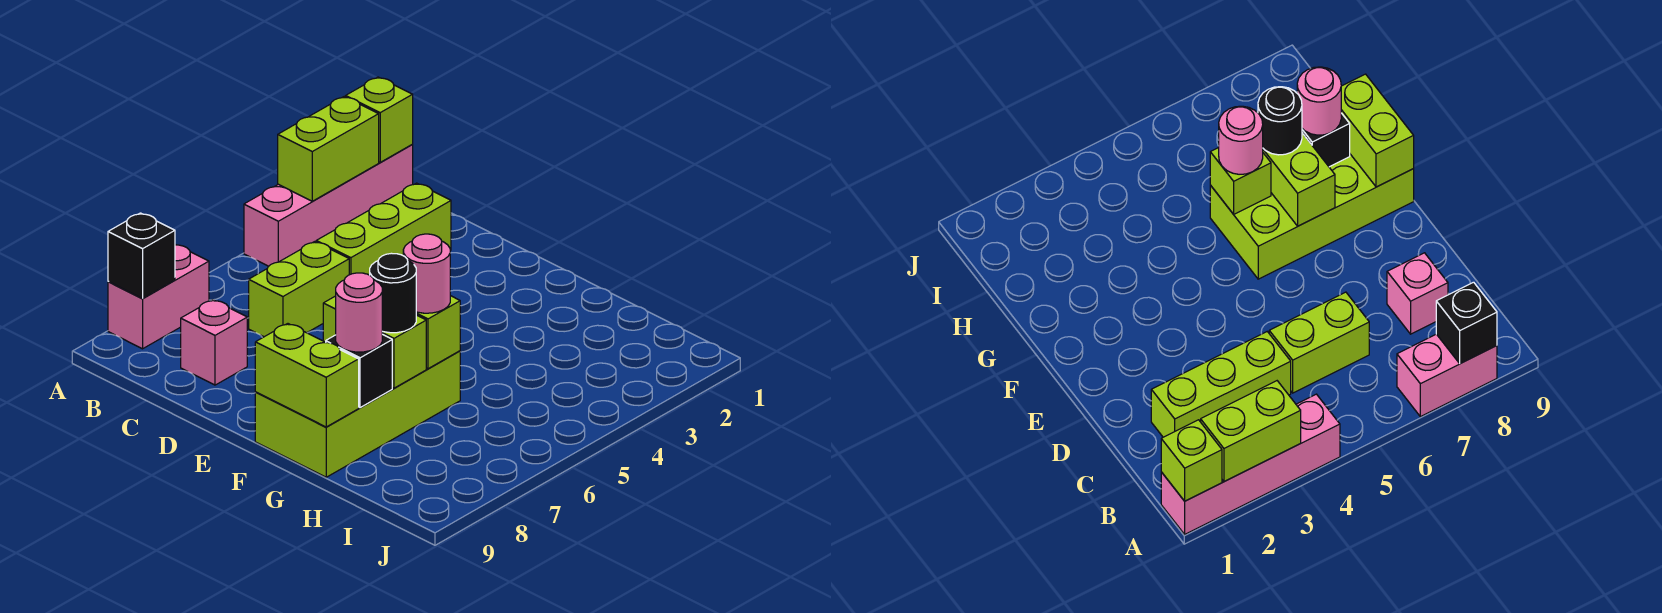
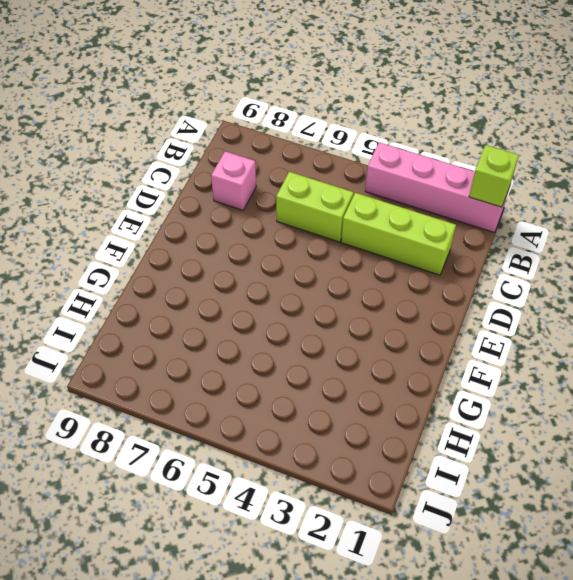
none -> pink 1x2 brick [108,244,209,349]
none -> lime 2x4 brick [255,351,460,477]
none -> lime 1x2 brick [278,97,379,201]

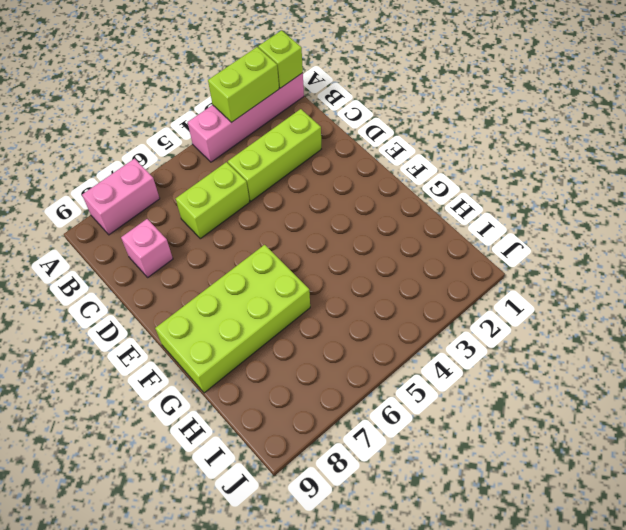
none -> black 1x1 brick [108,213,175,298]
none -> lime 1x2 brick [323,296,426,388]
none -> lime 1x2 brick [255,324,359,427]

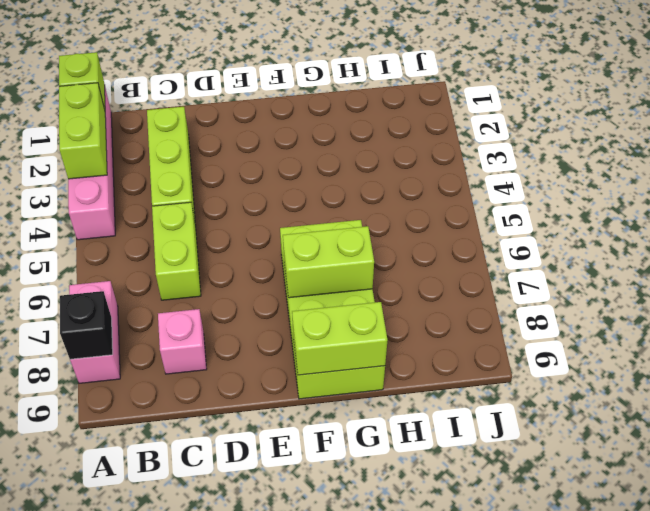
none -> lime 1x1 brick [416,296,460,369]
none -> black 1x1 brick [326,334,392,408]
none -> pink 1x1 round brick [403,234,450,313]

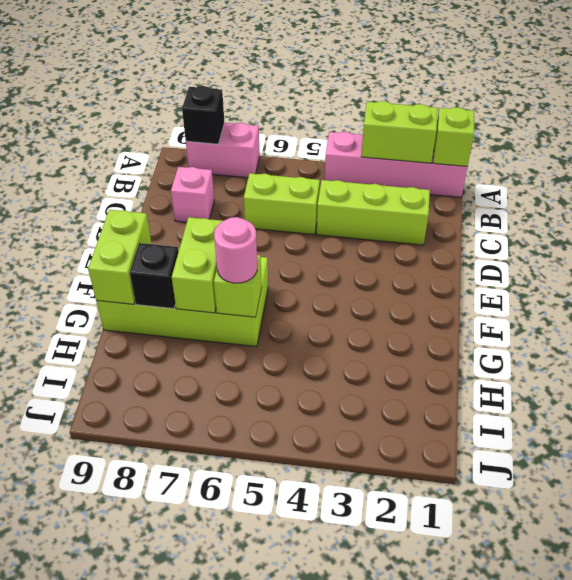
none -> black 1x1 round brick [370,253,416,333]
none -> pink 1x1 round brick [336,273,382,352]

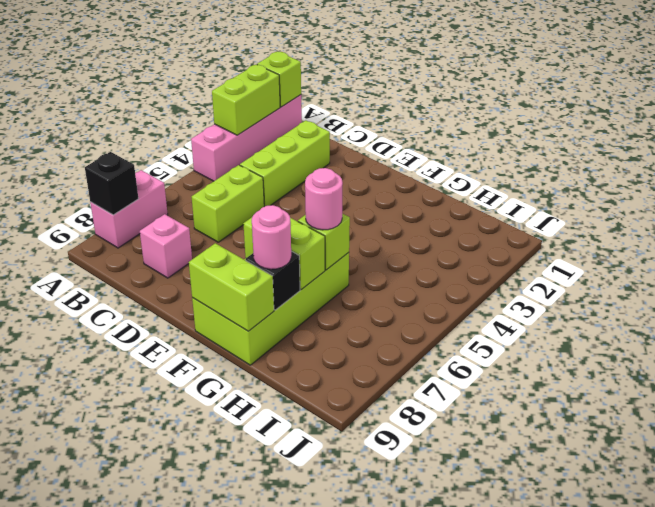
none -> black 1x1 round brick [370,253,416,333]

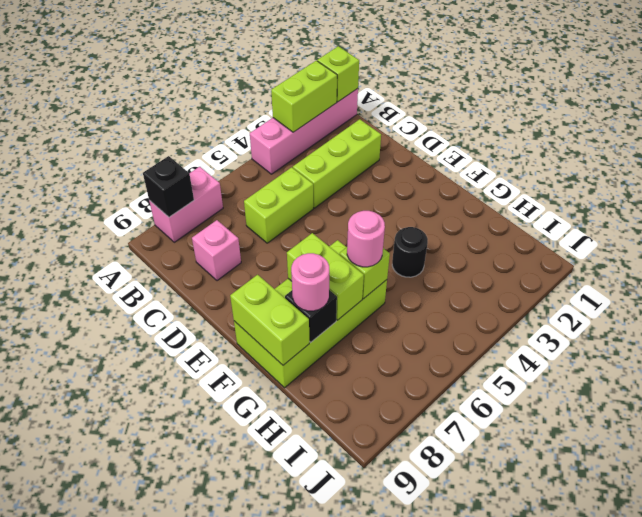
black 1x1 round brick [392,227,428,277] -> black 1x1 round brick moved to [370,253,416,333]

